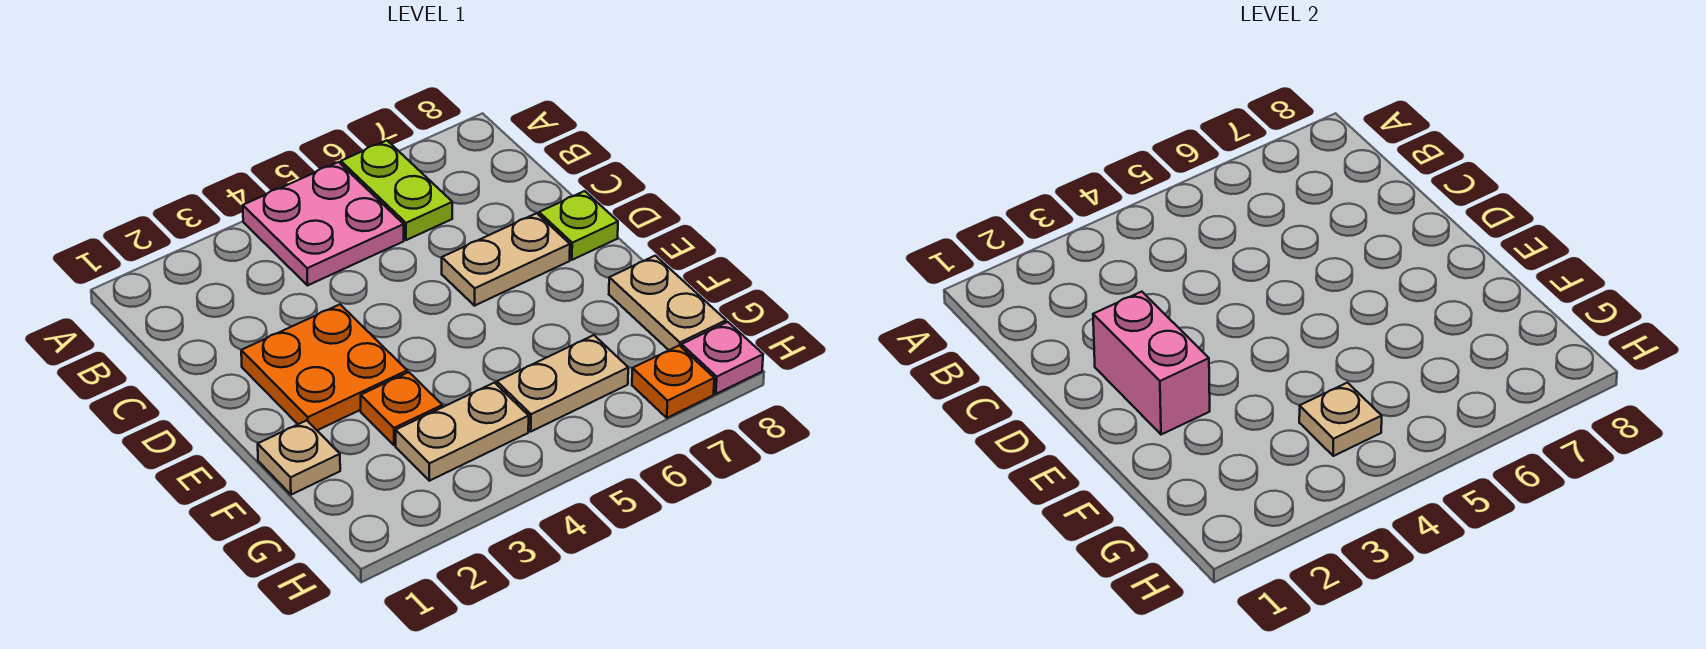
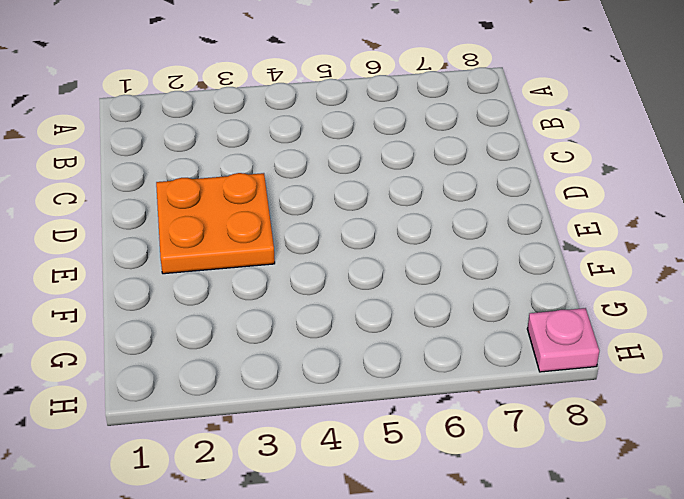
none -> pink 2x2 plate [243,162,404,285]
none -> lime 1x2 plate [341,140,452,240]
none -> tan 1x2 plate [442,213,570,306]

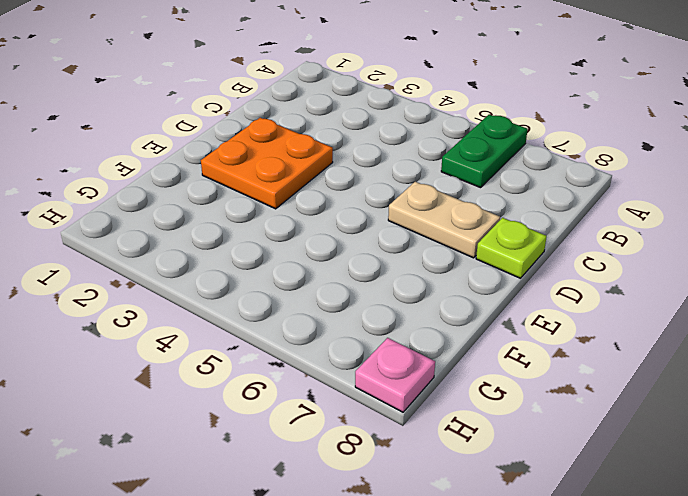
green 1x2 plate [441,115,528,188] -> lime 1x2 plate [341,140,452,240]
none -> pink 2x2 plate [243,162,404,285]
none -> tan 1x1 plate [258,420,340,495]
none -> orange 1x1 plate [361,372,442,445]

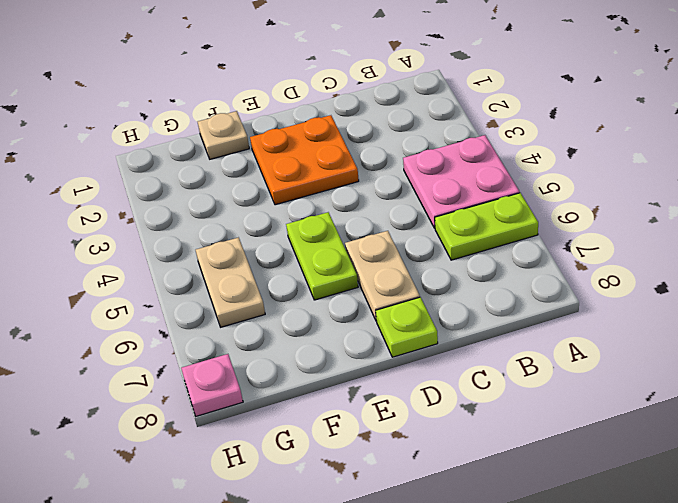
lime 1x2 plate [286,212,358,300] -> none
none -> orange 1x1 plate [361,372,442,445]
none -> tan 1x2 plate [609,256,726,350]
none -> tan 1x2 plate [396,383,529,481]

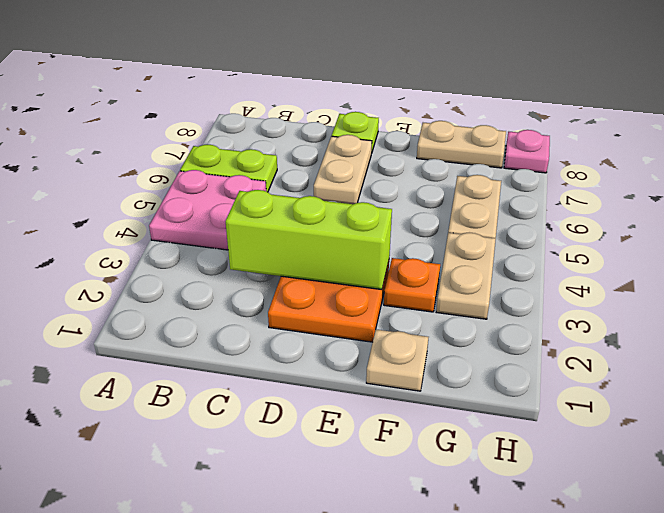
lime 1x3 brick [226,190,392,290] -> none
none -> orange 1x1 plate [632,345,714,418]
none -> pink 1x2 brick [1093,292,1210,435]
none -> tan 1x1 plate [1299,383,1382,456]

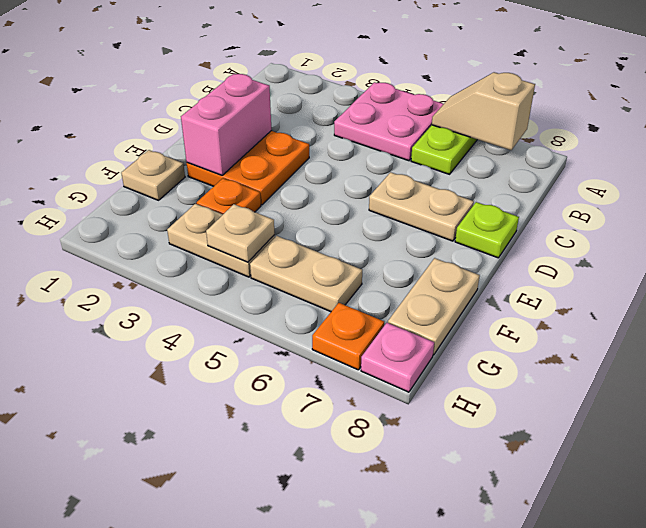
tan 1x2 slope [432,72,535,150] -> none

